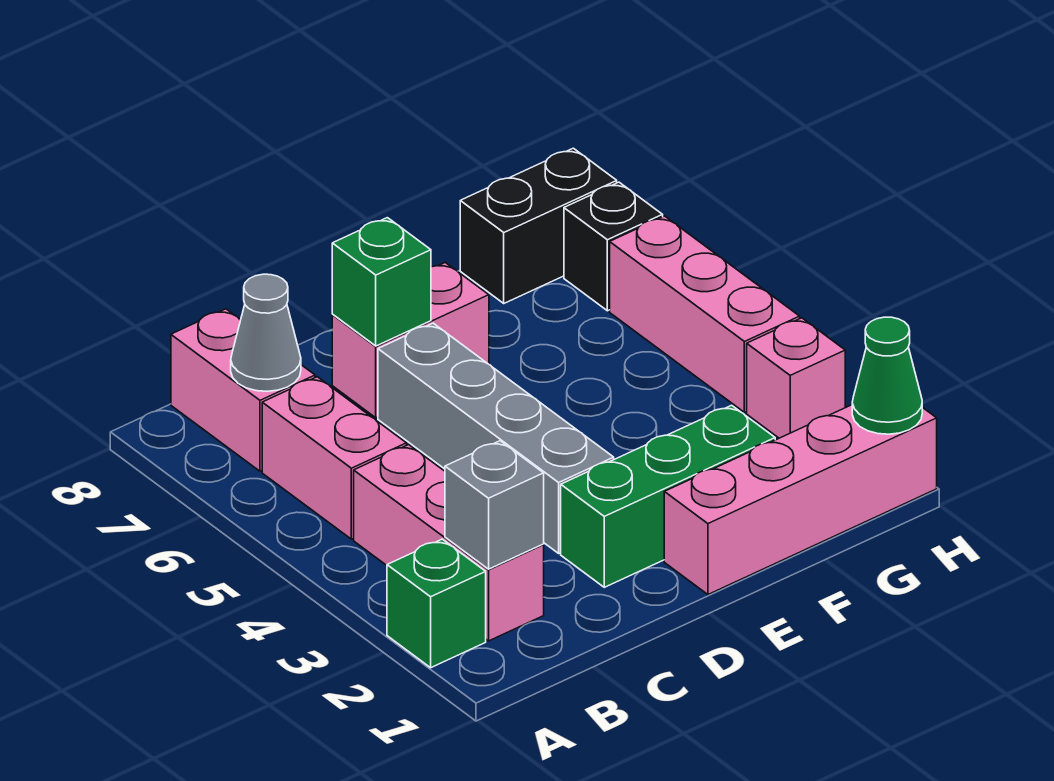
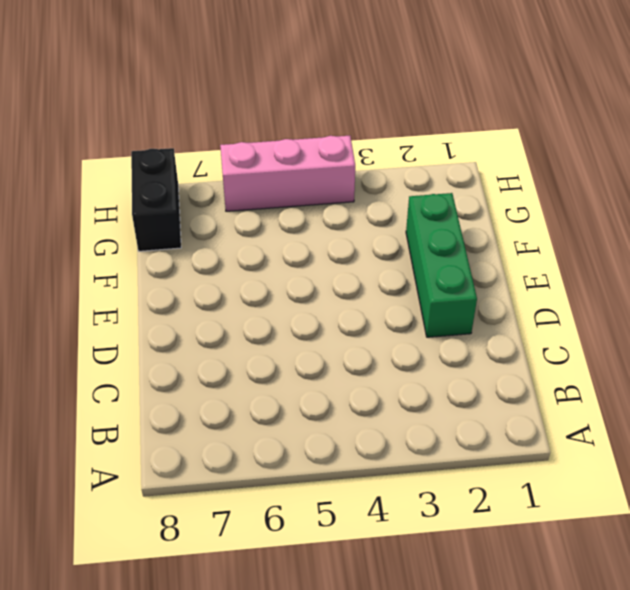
none -> green 1x1 brick [387,539,486,668]
none -> pink 1x3 brick [354,445,544,641]
none -> pink 1x2 brick [262,377,407,539]

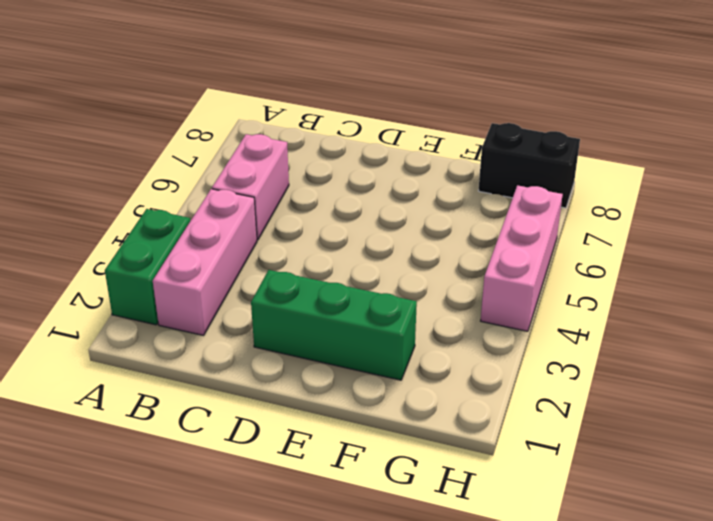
green 1x2 brick [105,209,190,325] -> green 1x1 brick [387,539,486,668]
none -> pink 1x2 brick [171,309,315,471]
none -> grey 1x4 brick [378,323,614,553]
none -> pink 1x2 brick [332,263,489,418]

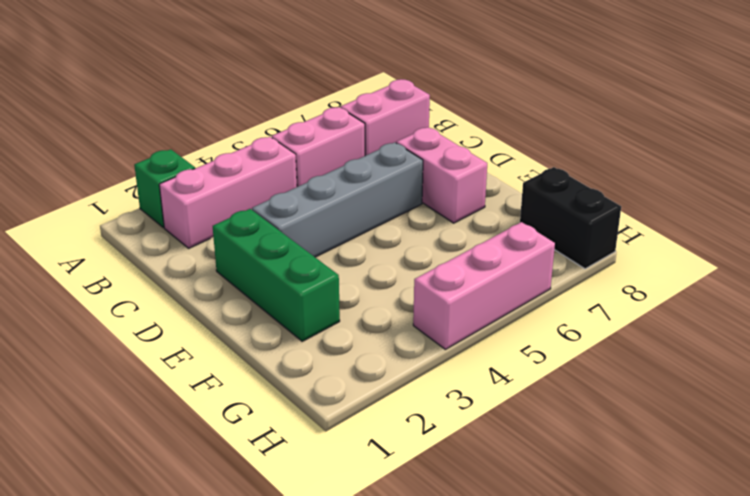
none -> pink 1x4 brick [664,405,937,594]
none -> pink 1x1 brick [747,318,845,438]
none -> black 1x1 brick [564,182,663,311]

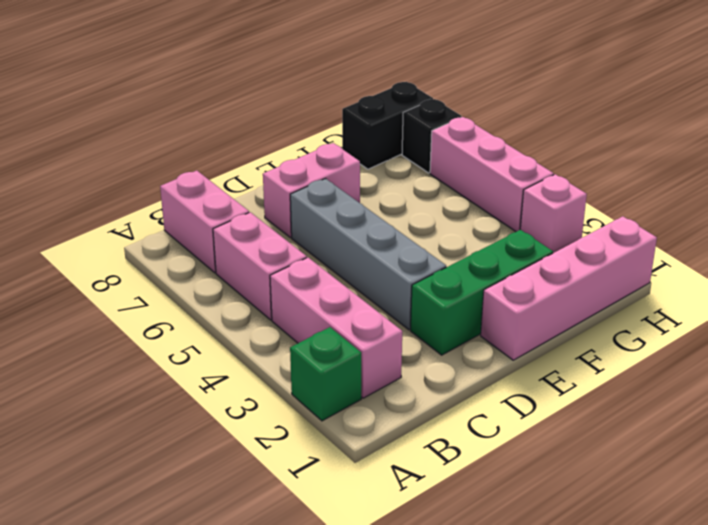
none -> grey 1x1 brick [445,441,544,569]
none -> grey 1x1 cone [231,274,301,391]
none -> green 1x1 brick [332,218,431,346]

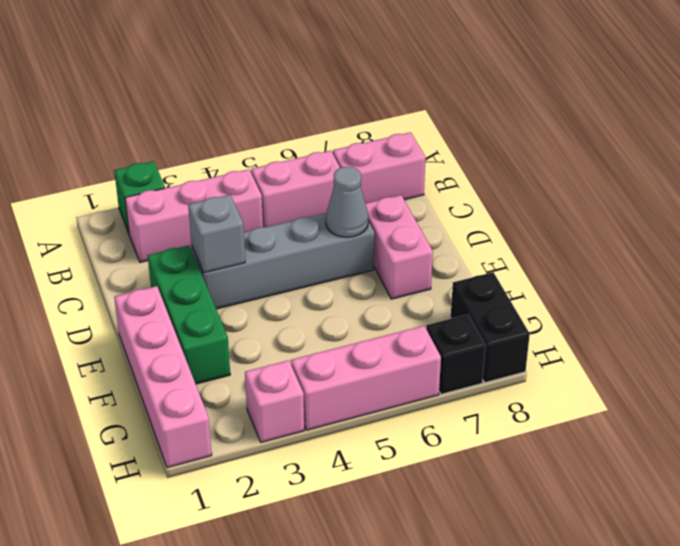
grey 1x1 brick [188,195,245,273] -> grey 1x1 brick moved to [445,441,544,569]
grey 1x1 cone [326,167,369,237] -> grey 1x1 cone moved to [231,274,301,391]
none -> green 1x1 brick [332,218,431,346]
none -> green 1x1 cone [852,317,922,434]

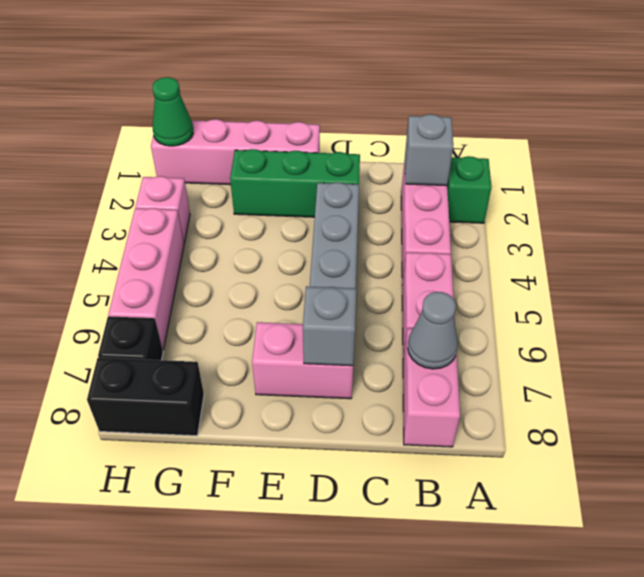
grey 1x1 brick [303,286,356,366] -> green 1x1 brick [332,218,431,346]

